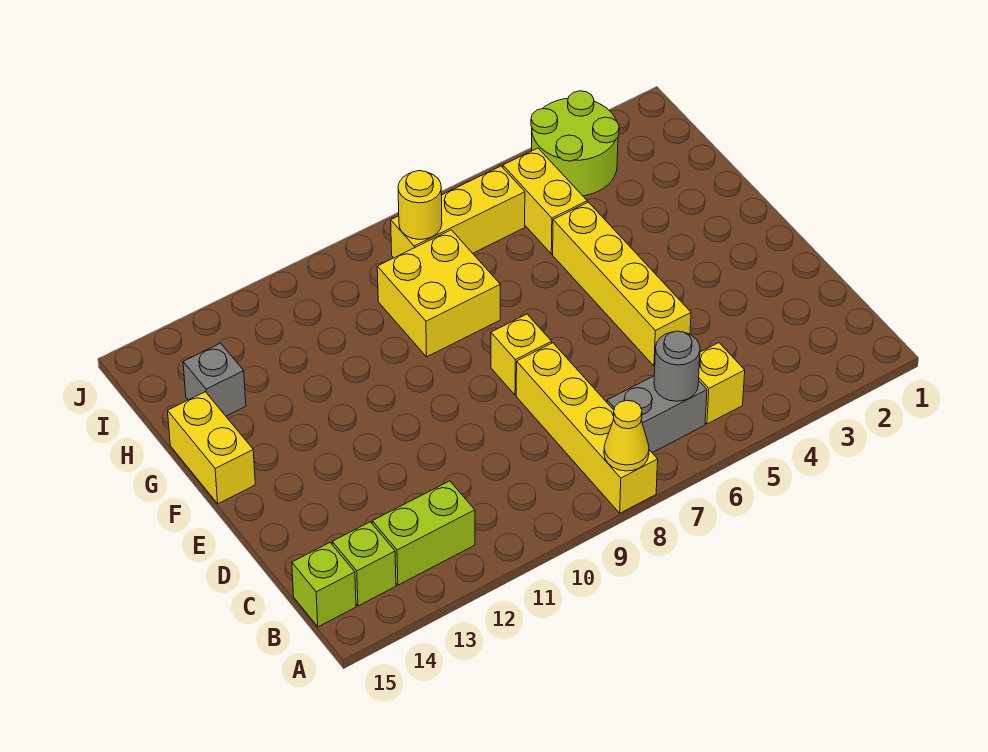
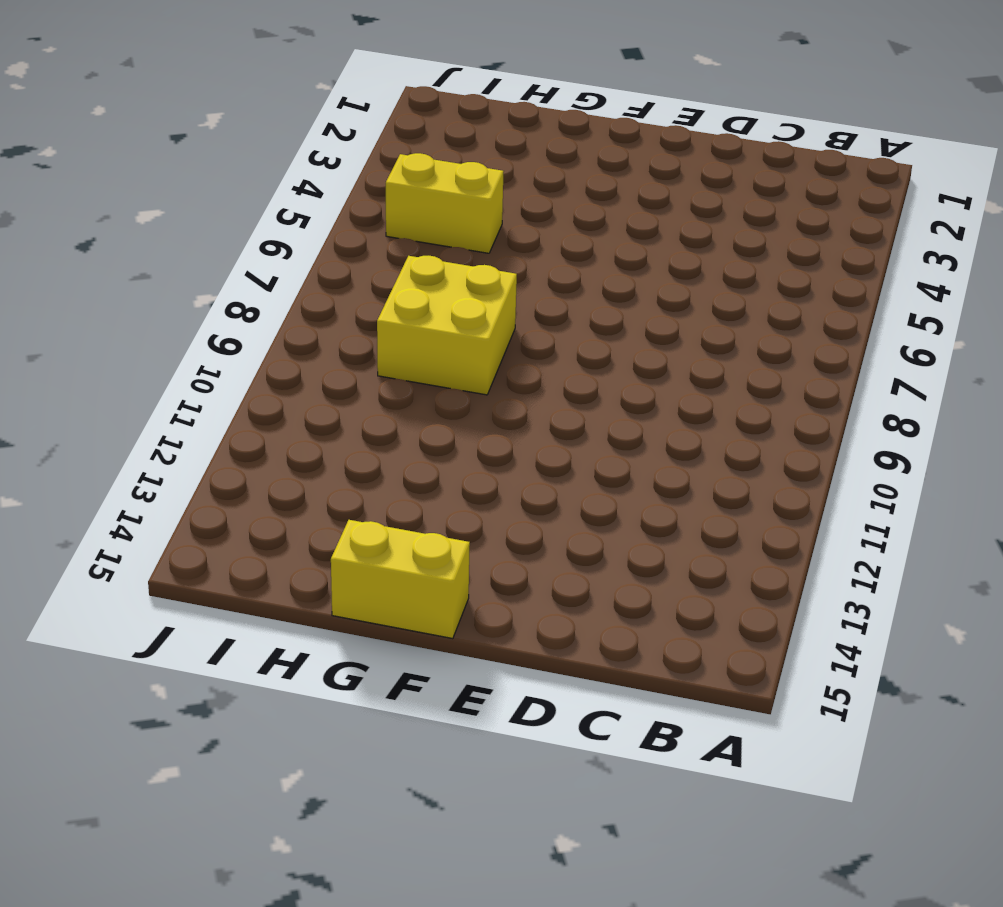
none -> yellow 1x4 brick [516,343,658,513]
none -> yellow 1x1 brick [699,343,745,424]
none -> grey 1x2 brick [607,376,707,453]

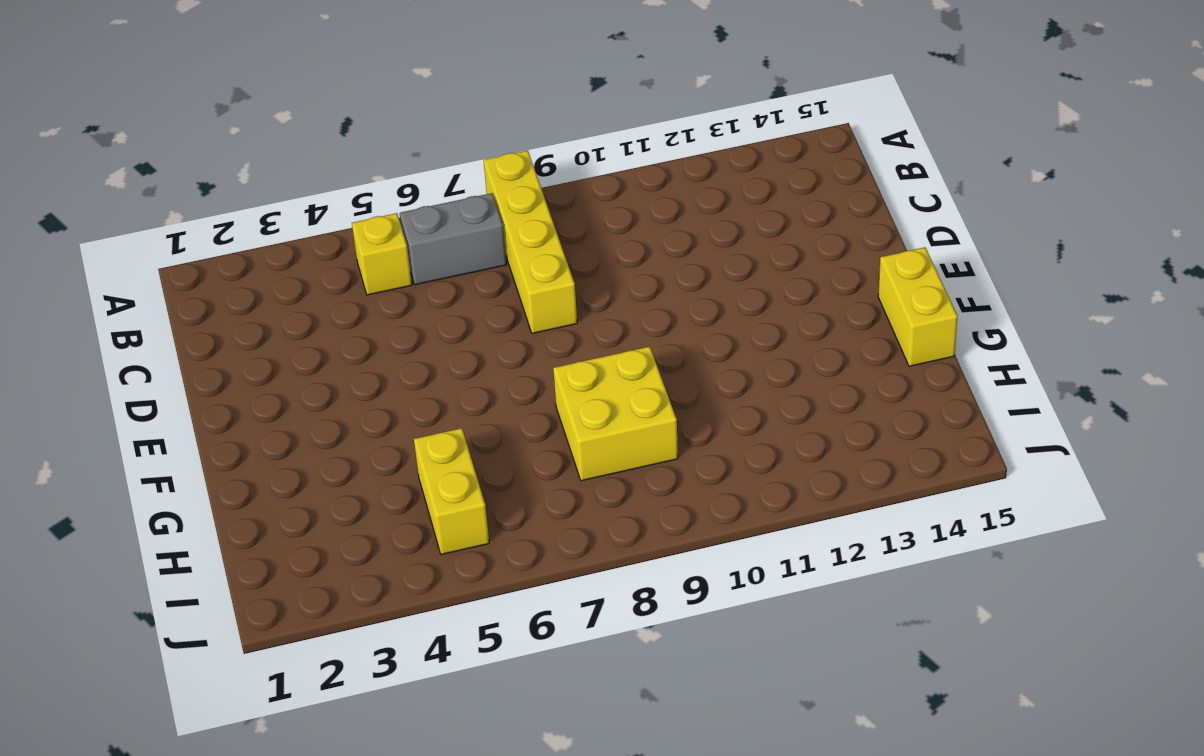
none -> lime 1x2 brick [372,481,475,585]
none -> lime 1x1 brick [332,522,396,606]
none -> lime 1x1 brick [292,543,356,627]

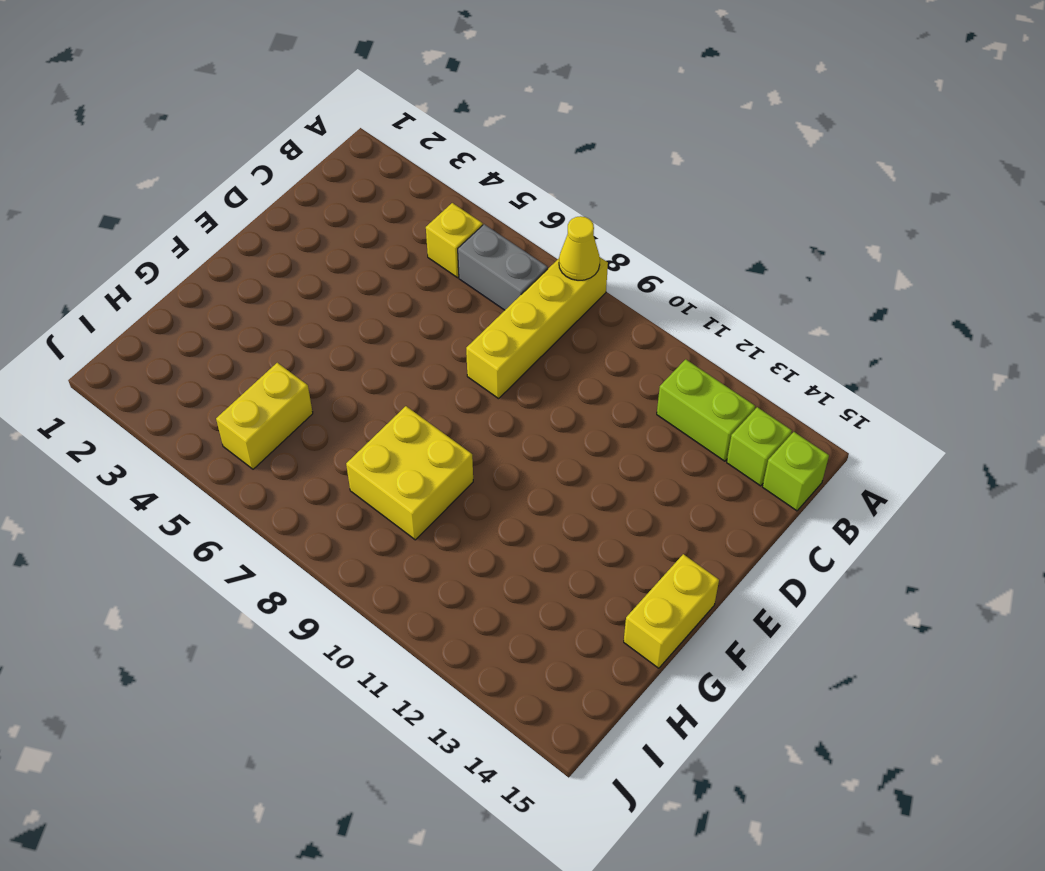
none -> yellow 1x4 brick [553,202,691,366]
none -> yellow 1x1 brick [491,314,552,395]
none -> grey 1x1 brick [183,343,246,416]

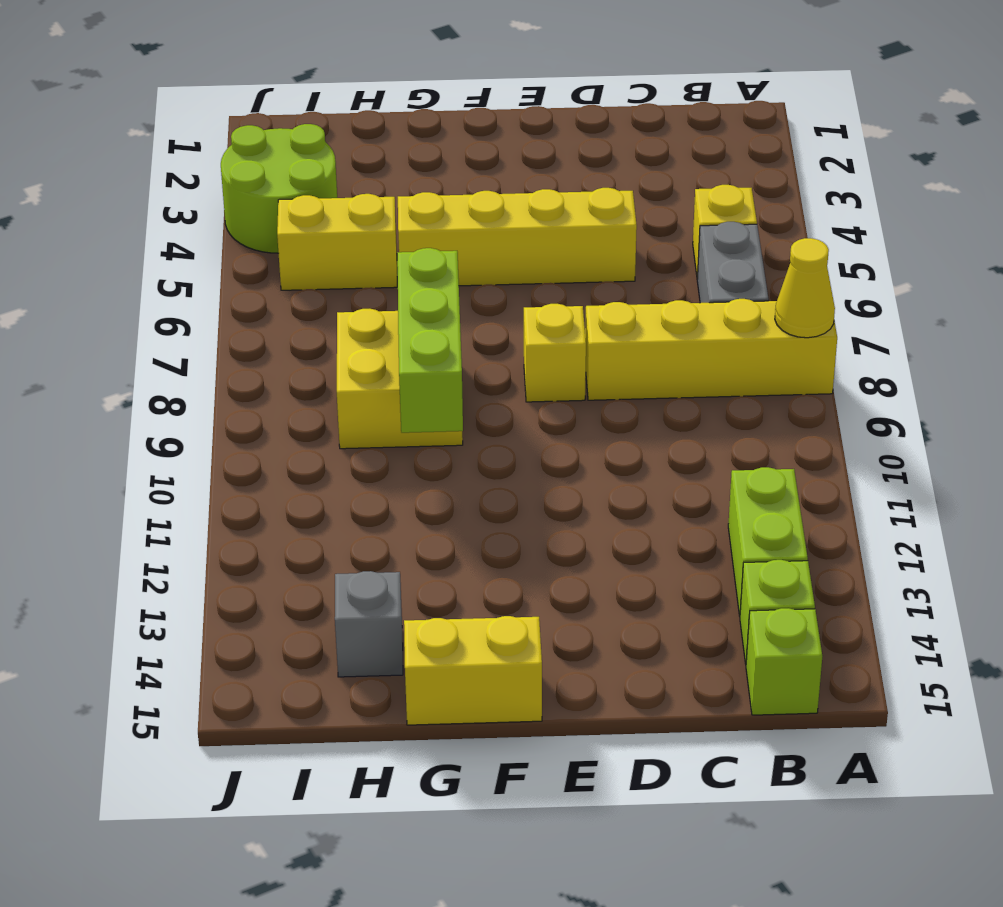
lime 1x3 brick [397,248,463,433] -> none
none -> yellow 1x3 brick [391,166,525,258]
none -> grey 1x1 round brick [654,331,700,401]
none -> yellow 1x1 round brick [398,171,442,240]

